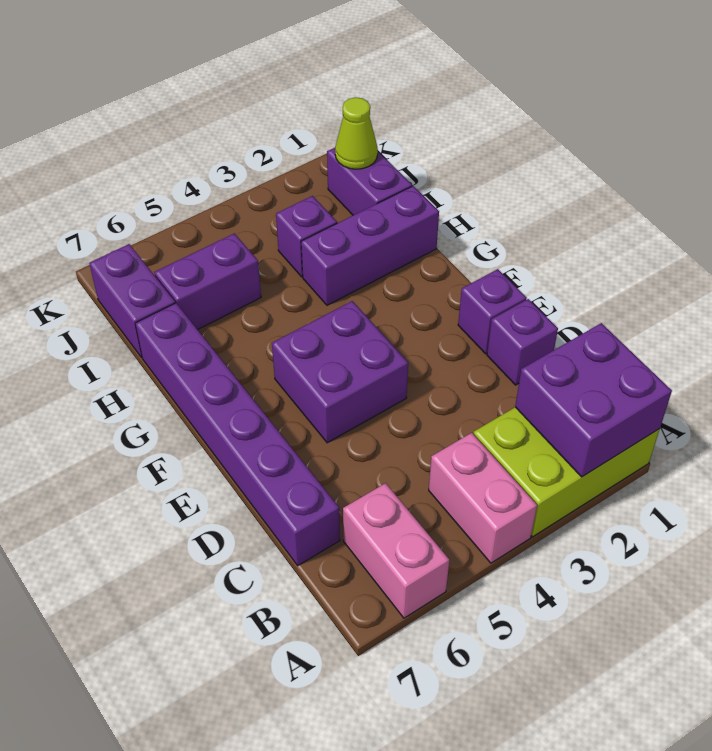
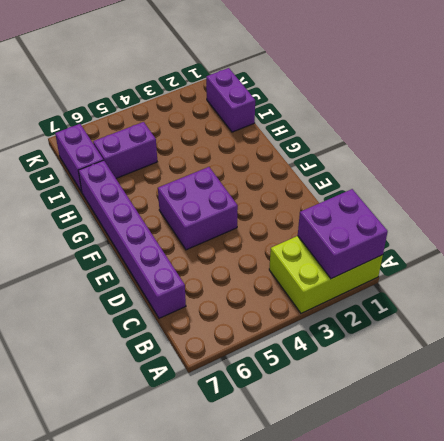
none -> pink 1x2 brick [429,433,537,563]
none -> pink 1x2 brick [343,483,449,618]
none -> purple 1x1 brick [487,299,558,385]

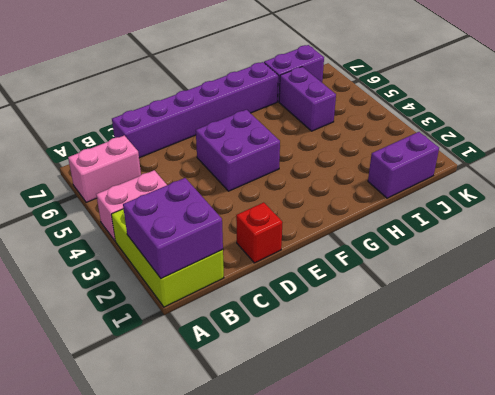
red 1x1 brick [236,202,282,263] -> purple 1x1 brick [487,299,558,385]
none -> purple 1x1 brick [458,269,527,354]
none -> purple 1x3 brick [301,186,439,305]
none -> purple 1x1 brick [276,196,337,277]

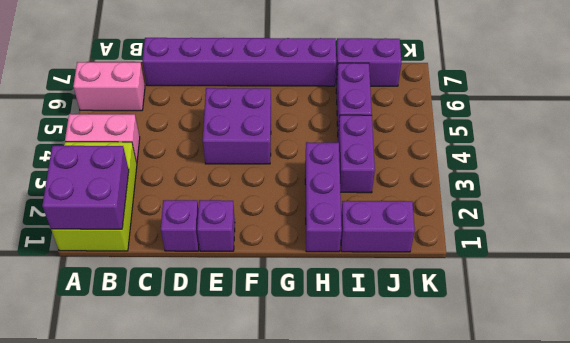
purple 1x2 brick [338,115,375,193] -> purple 1x1 brick [276,196,337,277]
none -> lime 1x1 cone [335,97,378,169]

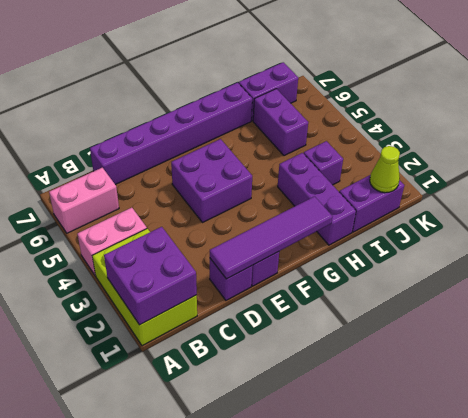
purple 1x4 tile [210,196,332,279] -> none

